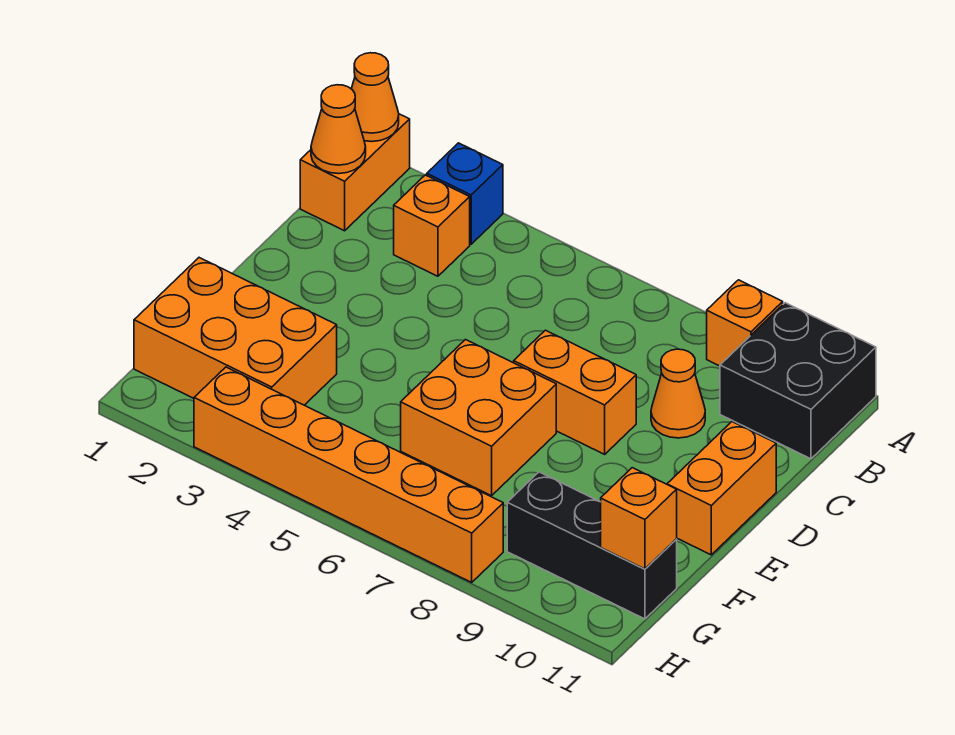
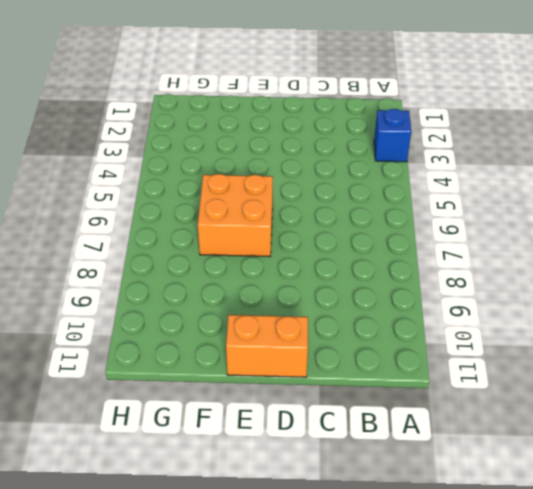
none -> orange 1x2 brick [300,114,410,231]
none -> orange 1x1 brick [707,280,783,366]
none -> black 2x2 brick [720,303,876,459]

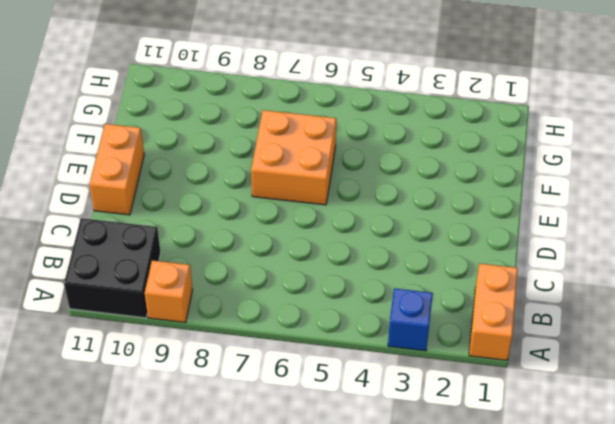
none -> orange 1x1 brick [394,175,470,276]
none -> orange 1x1 cone [651,349,705,438]
none -> orange 1x2 brick [514,330,636,454]

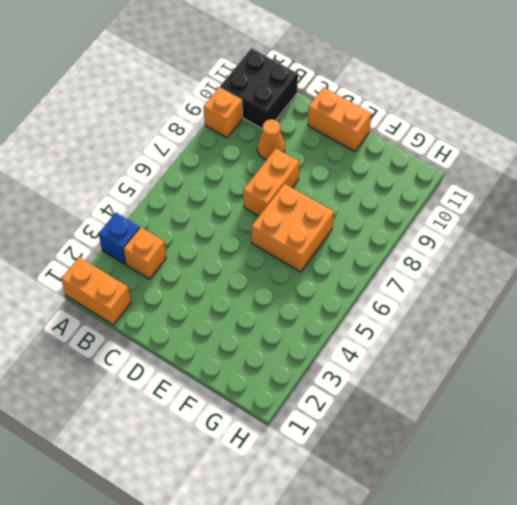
none -> orange 2x3 brick [134,258,337,405]
none -> black 1x3 brick [507,472,677,619]
none -> orange 1x6 brick [194,367,503,582]

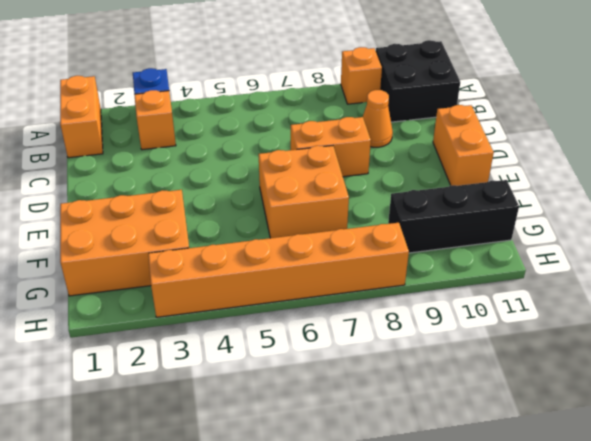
none -> orange 1x1 cone [351,53,399,142]
none -> orange 1x1 cone [311,85,366,174]
none -> orange 1x1 brick [601,468,677,569]

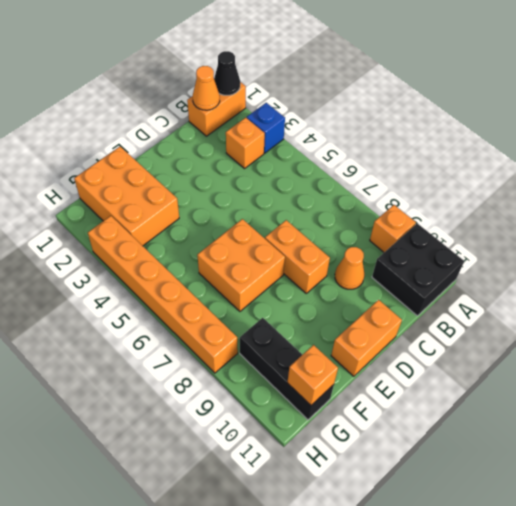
black 1x1 cone [214,51,240,95] -> orange 1x1 cone [351,53,399,142]

